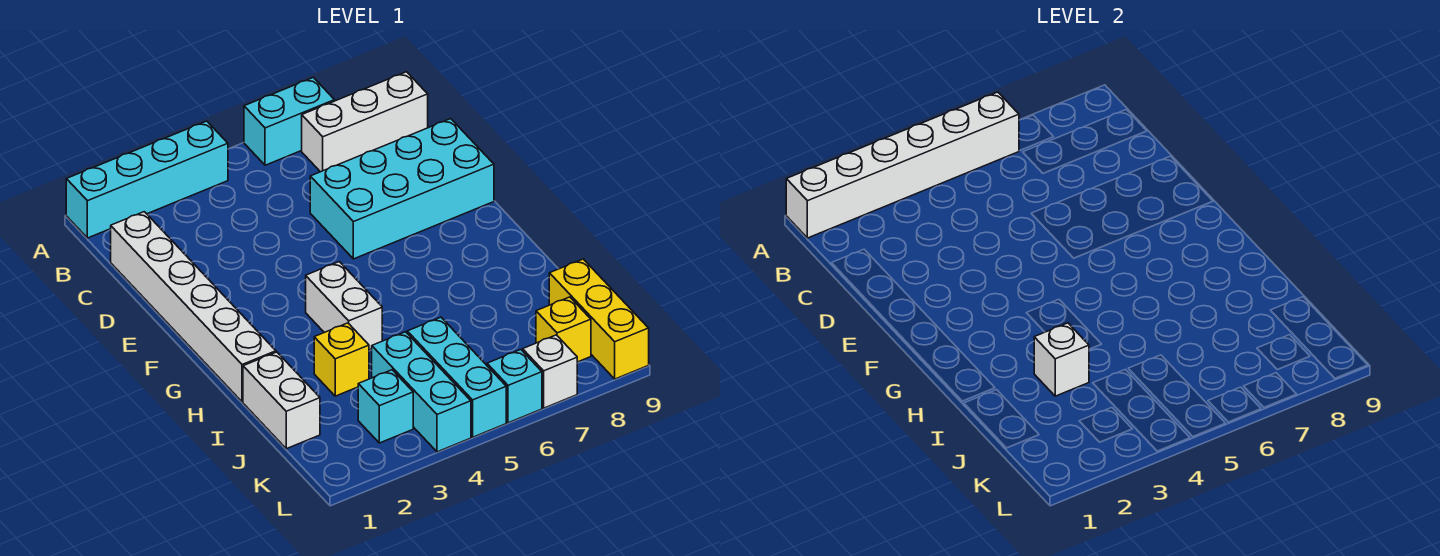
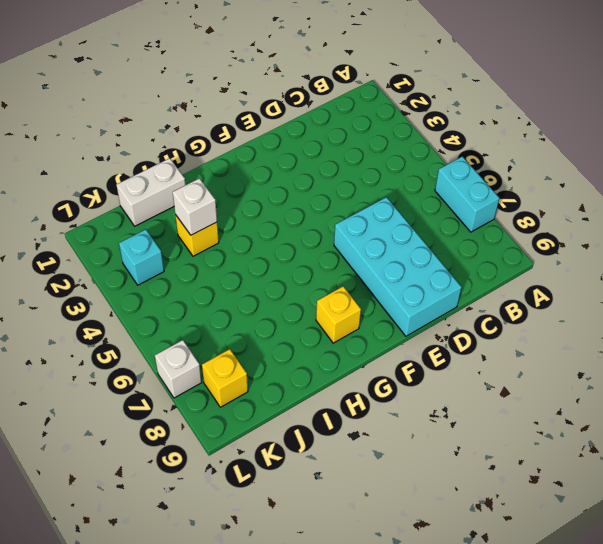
yellow 1x1 brick [316,286,361,343] -> none
none -> cyan 1x4 brick [66,121,228,238]
none -> white 1x3 brick [302,72,428,172]
none -> white 1x6 brick [111,212,276,402]

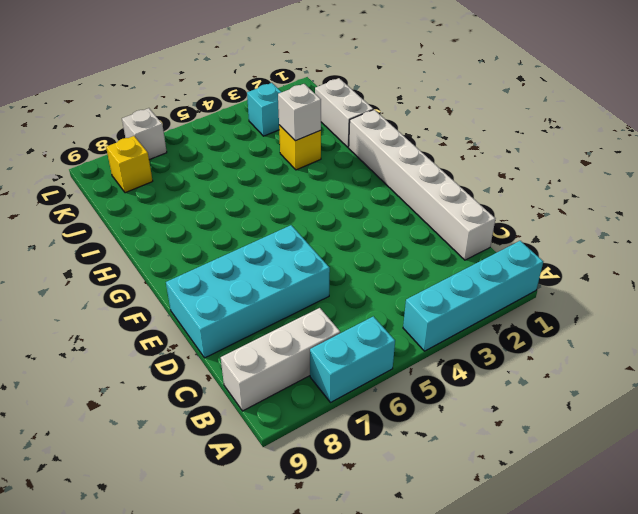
none -> white 1x2 brick [306,262,382,350]
none -> cyan 1x3 brick [372,332,471,452]
none -> cyan 1x3 brick [407,317,506,437]

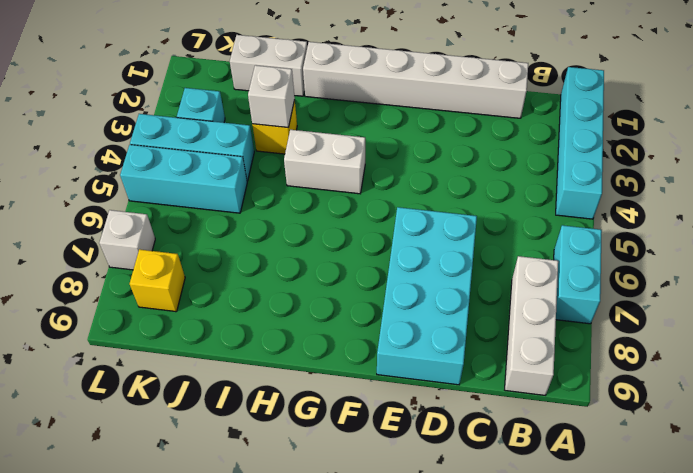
none -> yellow 1x3 brick [549,259,649,379]
none -> cyan 1x1 brick [487,350,542,423]
none -> white 1x6 brick [786,92,1019,238]

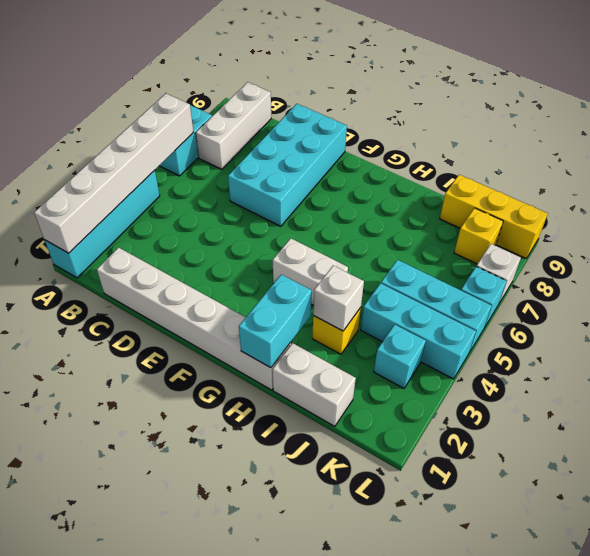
cyan 1x2 brick [239,274,312,368] -> none

